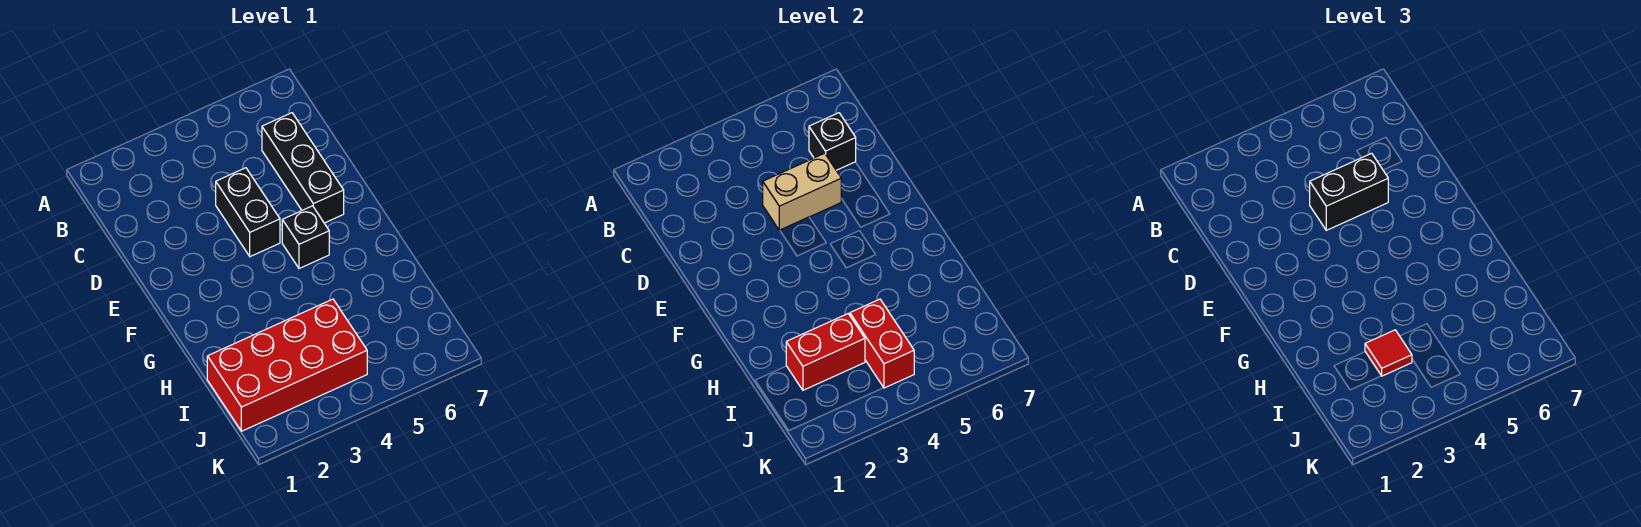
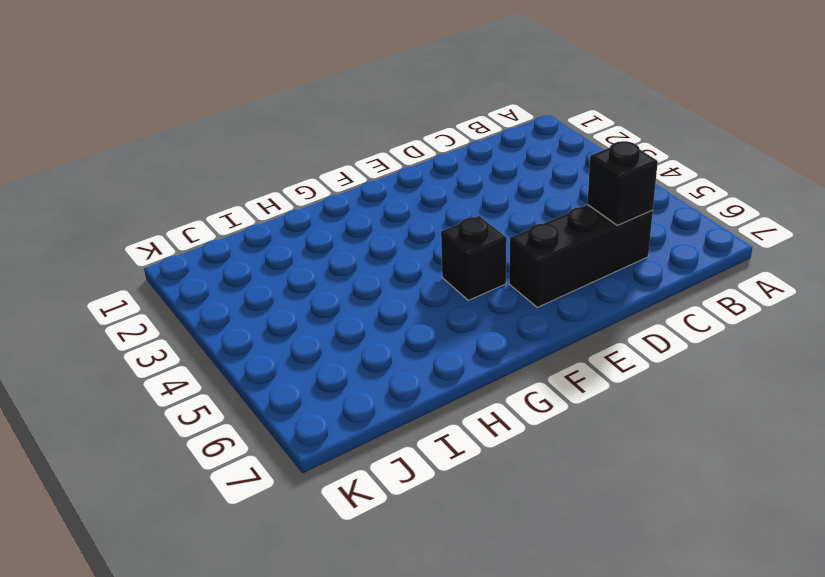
none -> black 1x2 brick [216,168,280,257]
none -> red 2x4 brick [207,299,367,431]

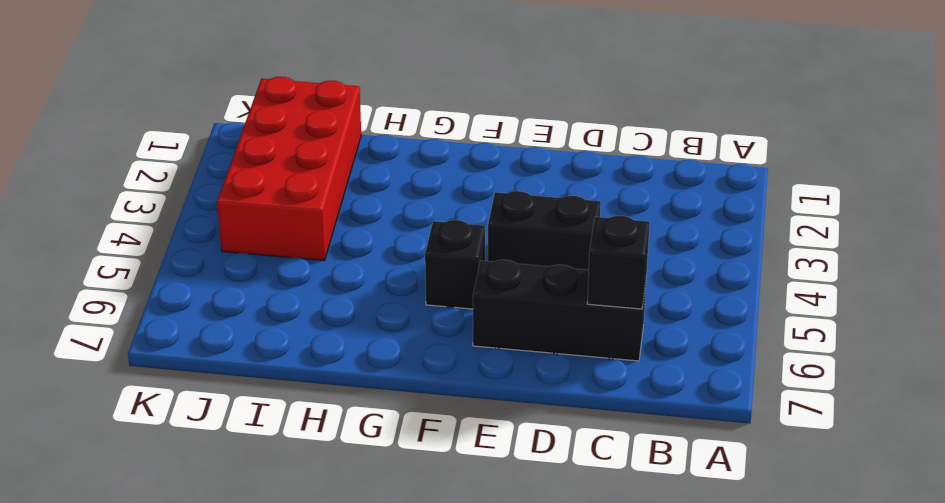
none -> tan 1x2 brick [763,153,841,230]
none -> red 1x2 brick [786,314,865,390]

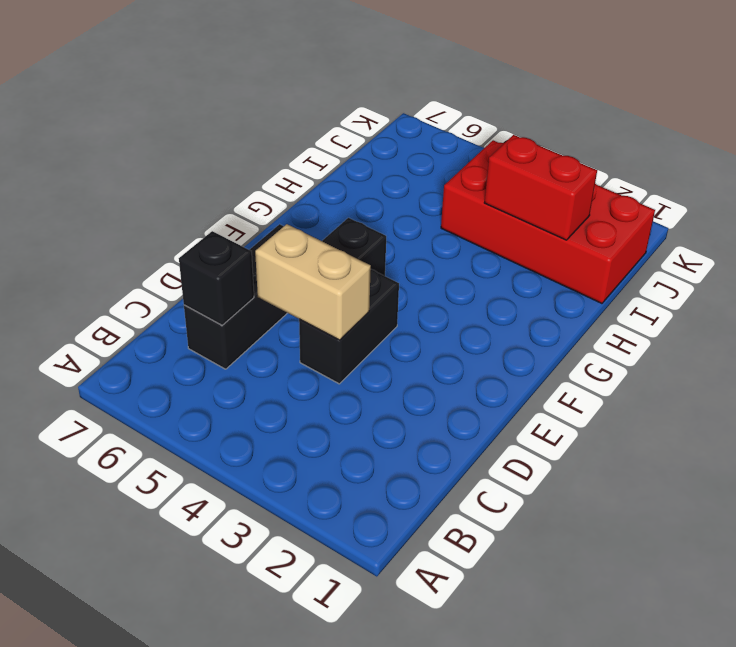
none -> red 1x2 brick [850,299,914,388]
none -> black 1x2 brick [1310,153,1388,230]

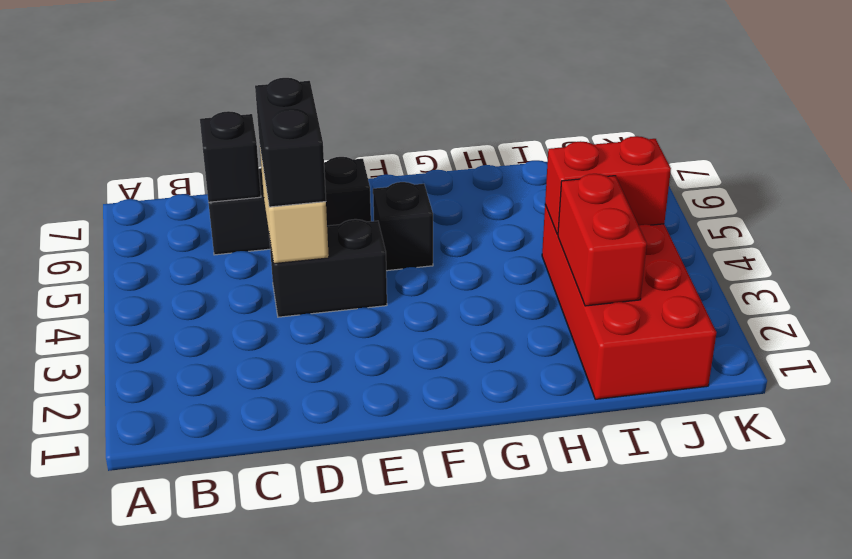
none -> red 1x1 tile [1365,330,1412,376]

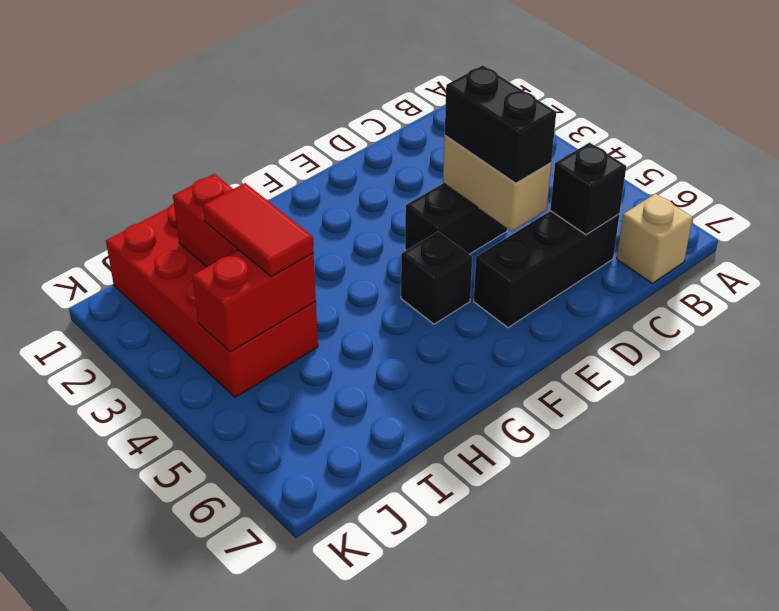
tan 1x1 brick [617,193,693,283] -> none
red 1x2 tile [203,183,313,277] -> red 1x1 tile [1365,330,1412,376]

